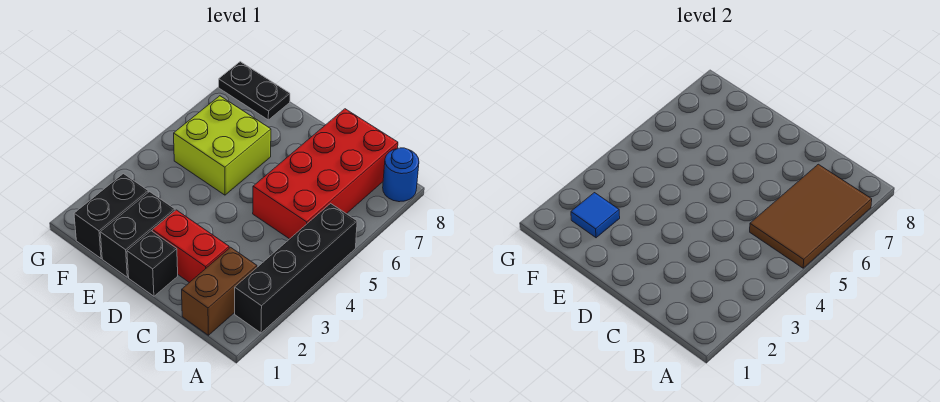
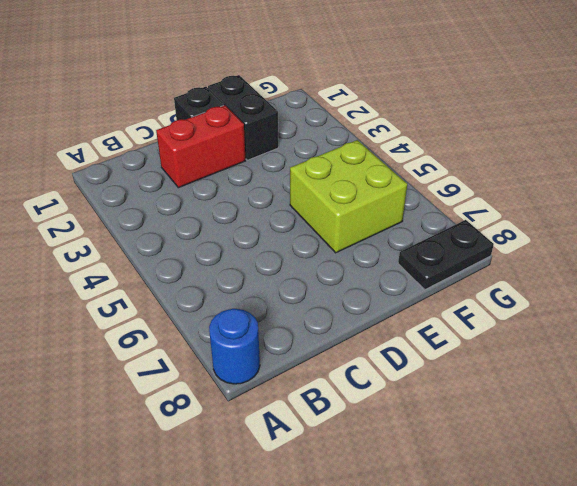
none -> black 1x4 brick [235,203,357,333]
none -> brown 1x2 brick [182,247,257,335]
none -> red 2x4 brick [253,109,398,239]

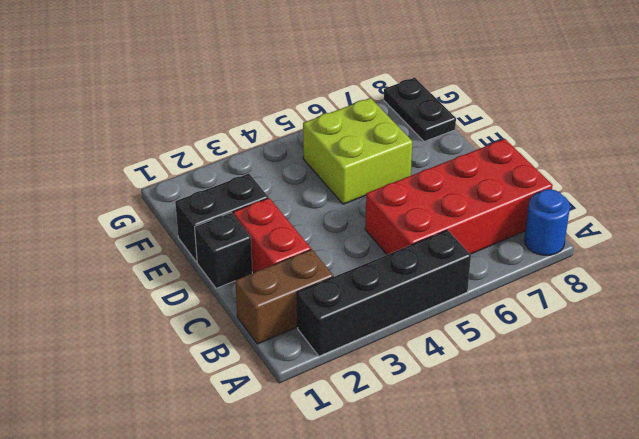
none -> black 1x2 brick [74,174,148,258]
none -> brown 2x3 tile [750,164,872,268]
none -> blue 1x1 tile [571,193,620,238]

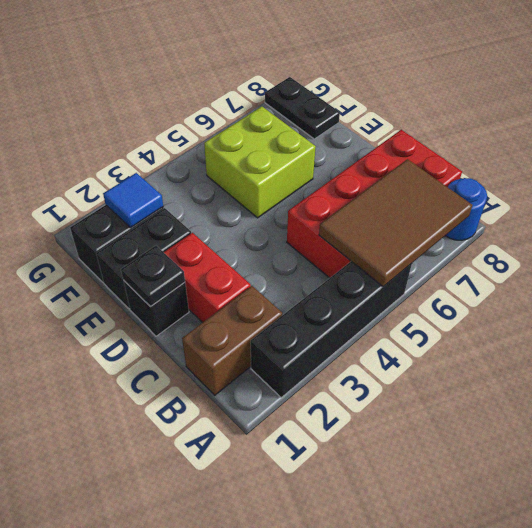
black 1x1 plate [121,246,185,307] -> none

